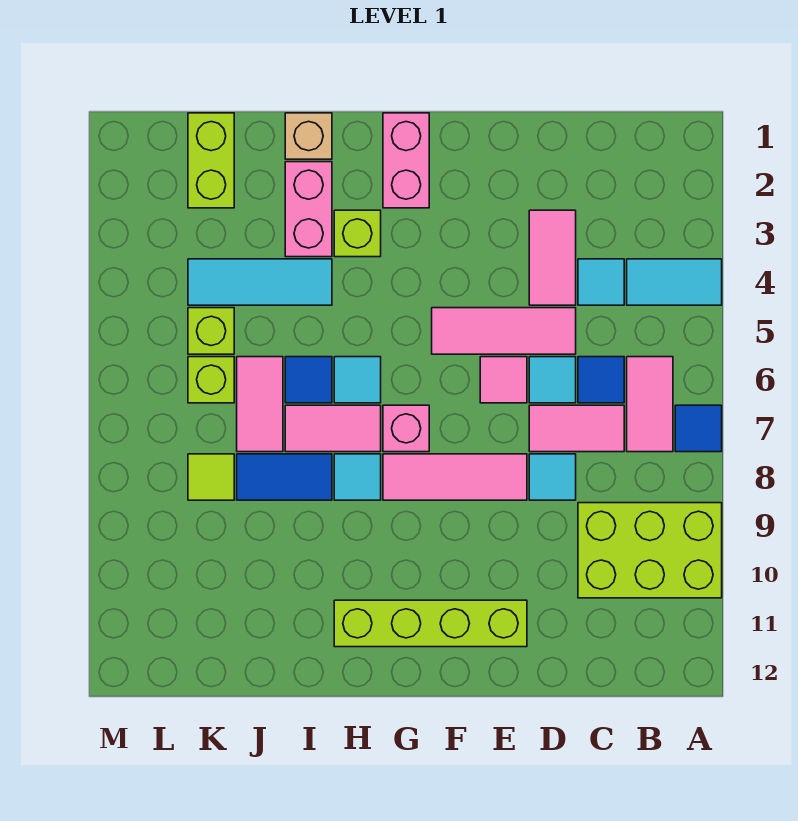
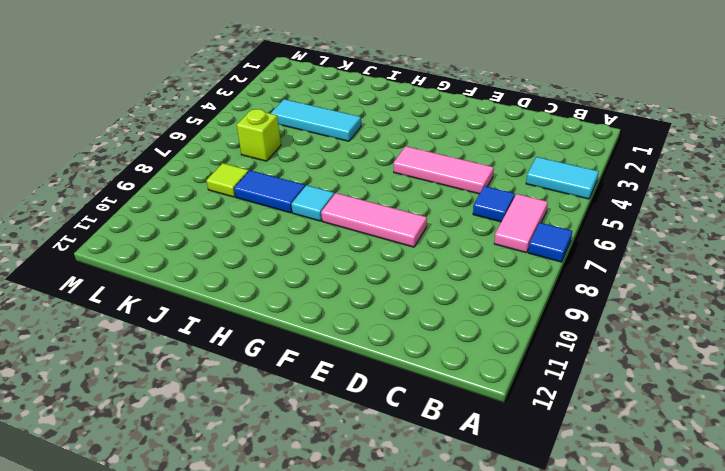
none -> lime 2x3 brick [578,503,722,598]
none -> cyan 1x1 tile [578,259,624,305]
none -> pink 1x2 tile [529,405,624,452]
none -> pink 1x2 tile [529,210,576,305]

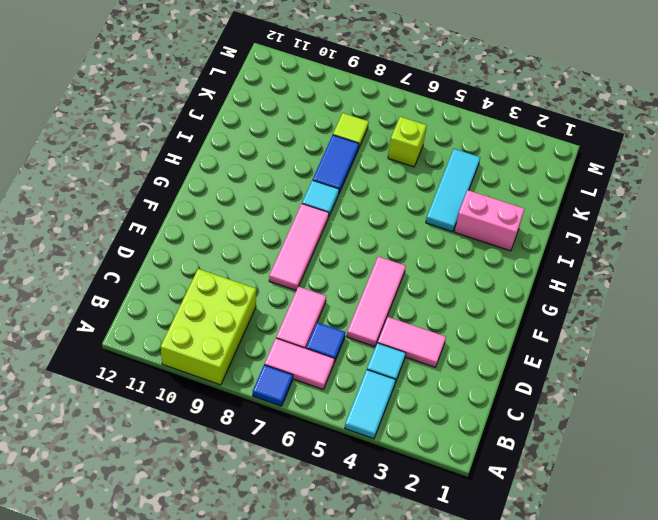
none -> cyan 1x1 tile [529,357,576,403]
none -> cyan 1x1 tile [529,454,576,500]
none -> pink 1x1 tile [480,357,527,403]
none -> lime 1x4 brick [334,600,527,647]

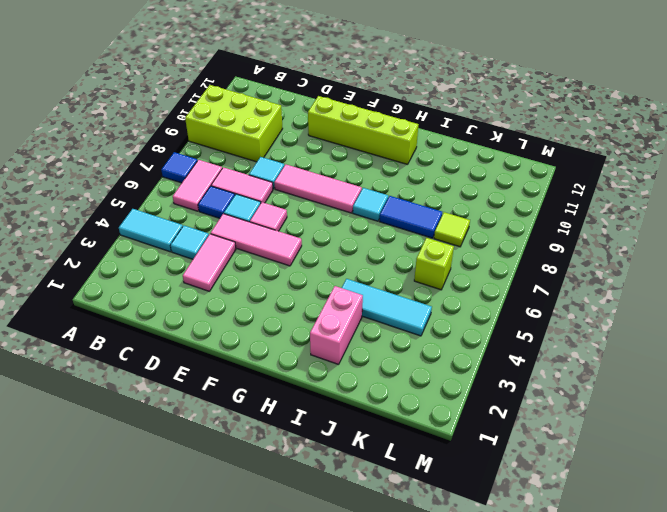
none -> pink 1x2 brick [383,113,429,208]
none -> pink 1x1 brick [383,405,429,452]
none -> lime 1x1 brick [334,210,381,257]
none -> cyan 1x1 tile [334,357,381,403]

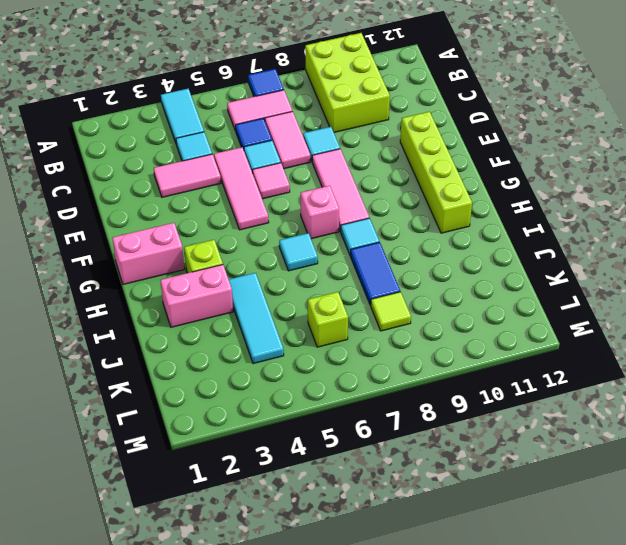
none -> pink 1x2 tile [285,405,381,452]
none -> tan 1x1 brick [285,113,332,159]
none -> blue 1x1 tile [285,357,332,403]
none -> pink 1x2 tile [237,357,283,452]

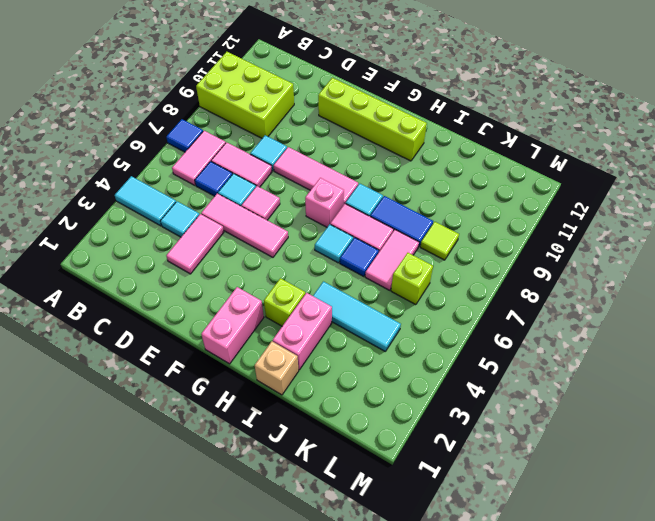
none -> lime 1x2 brick [188,113,234,208]
none -> lime 1x1 brick [188,308,234,354]

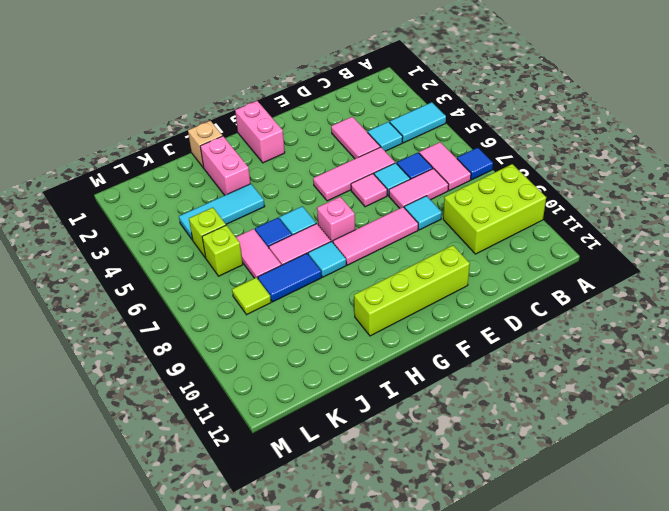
none -> lime 1x1 brick [334,210,381,257]
none -> lime 1x2 brick [188,113,234,208]

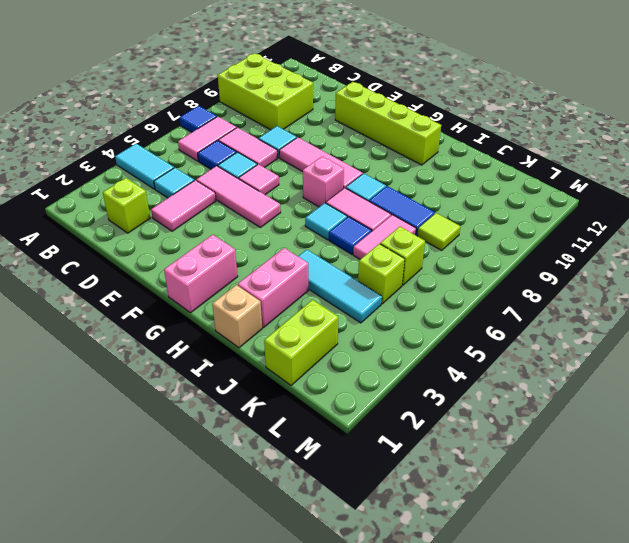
lime 1x1 brick [103,178,150,233] -> lime 1x1 brick moved to [334,210,381,257]

